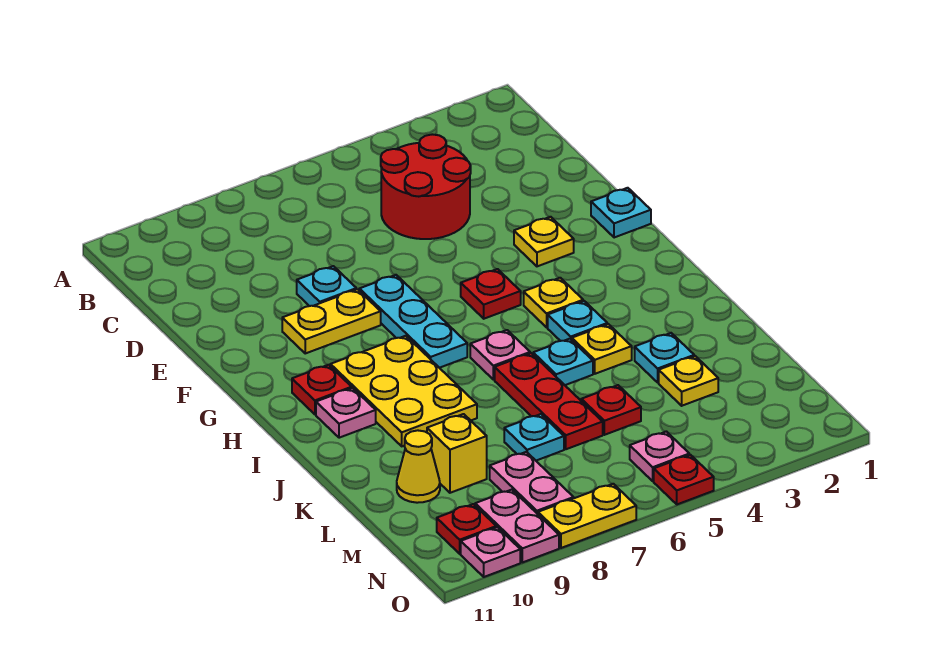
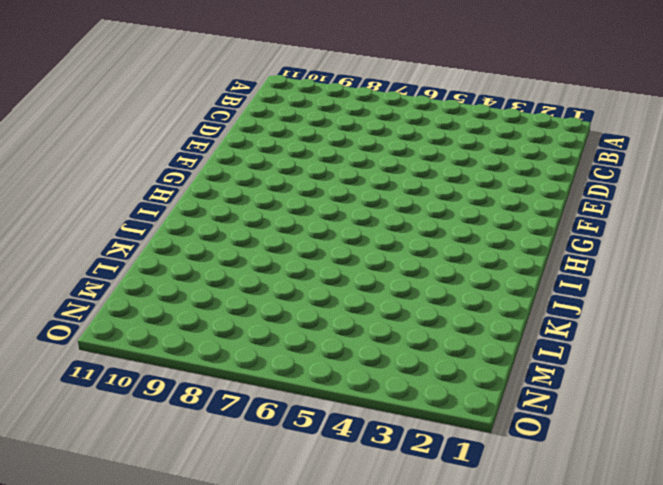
none -> red 2x2 round brick [381,134,471,239]
none -> cyan 1x1 plate [297,266,356,306]
none -> cyan 1x1 plate [591,188,651,238]

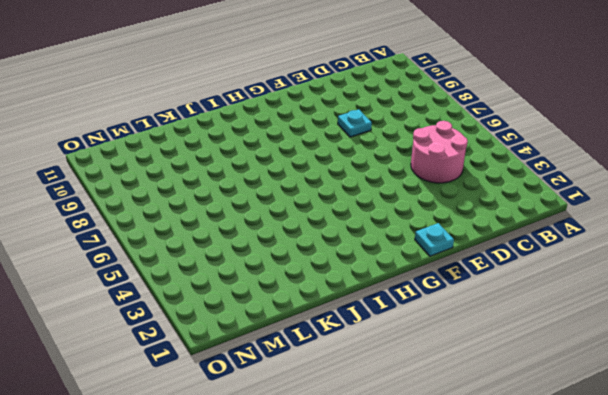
pink 2x2 round brick [411,121,468,183] -> red 2x2 round brick [381,134,471,239]
none -> yellow 1x1 plate [514,217,574,266]
none -> cyan 1x3 plate [359,275,467,368]
none -> yellow 1x2 plate [282,289,381,353]

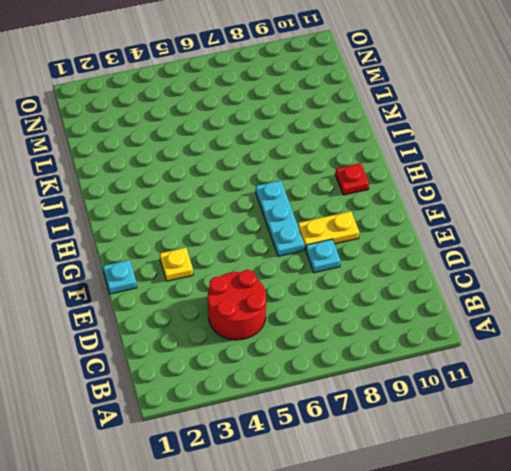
none -> red 1x1 plate [461,269,521,319]
none -> yellow 1x1 plate [524,278,583,327]
none -> yellow 2x3 plate [330,336,477,446]

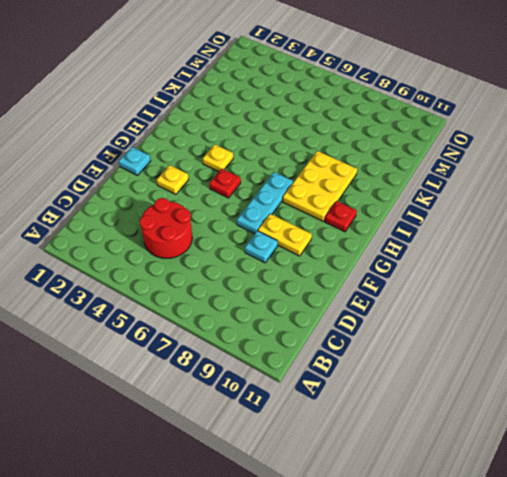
none -> cyan 1x1 plate [548,301,607,341]
none -> pink 1x1 plate [470,330,530,380]
none -> pink 1x1 plate [316,388,376,438]

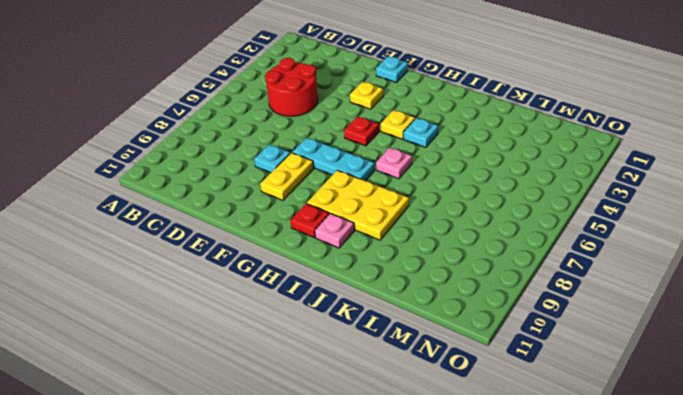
none -> yellow 1x1 plate [572,324,632,374]
none -> cyan 1x1 plate [533,339,593,385]
none -> red 1x3 plate [495,353,603,449]

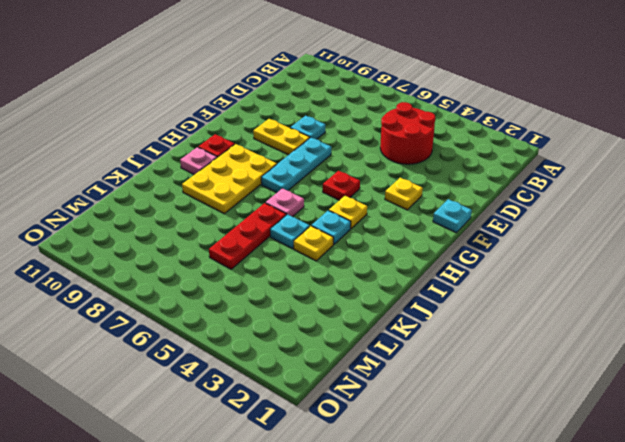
none -> cyan 1x1 plate [635,333,694,382]
none -> yellow 1x1 plate [659,356,718,406]
none -> red 1x1 plate [581,385,641,435]

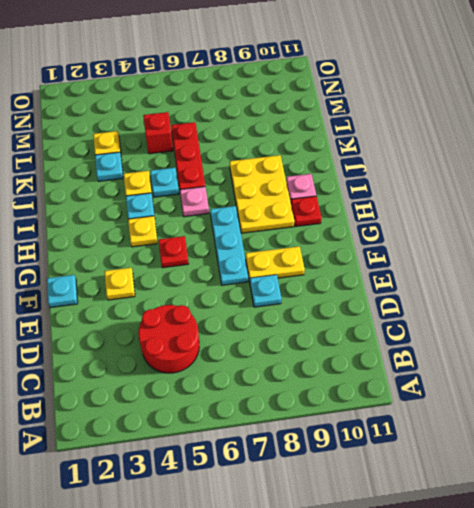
red 1x1 brick [143,112,173,154] -> red 1x1 plate [581,385,641,435]
none -> cyan 1x1 plate [504,414,564,461]
none -> yellow 1x1 brick [427,414,487,493]
none -> yellow 1x1 cone [397,430,440,503]

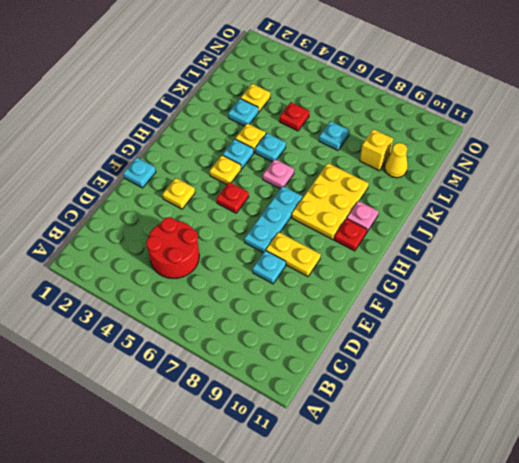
none -> red 1x3 plate [495,353,603,449]
none -> pink 1x2 plate [490,452,574,514]
none -> pink 1x1 plate [630,432,689,481]

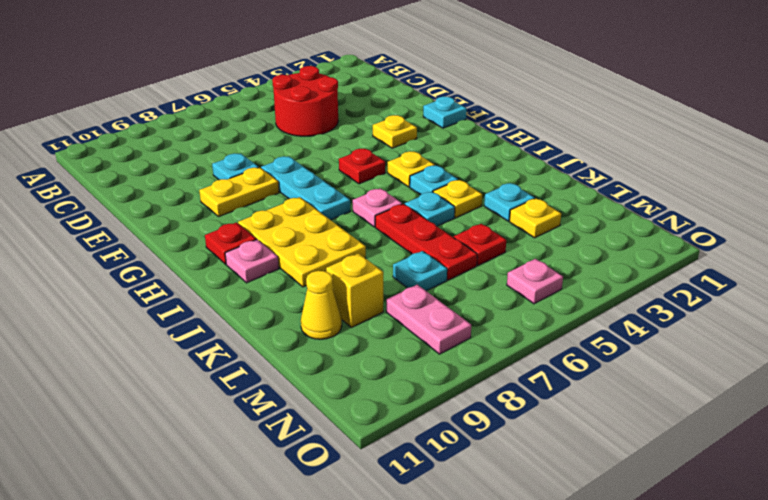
none -> pink 1x2 plate [475,490,559,562]
none -> red 1x1 plate [437,504,496,554]
none -> red 1x1 plate [654,455,714,504]

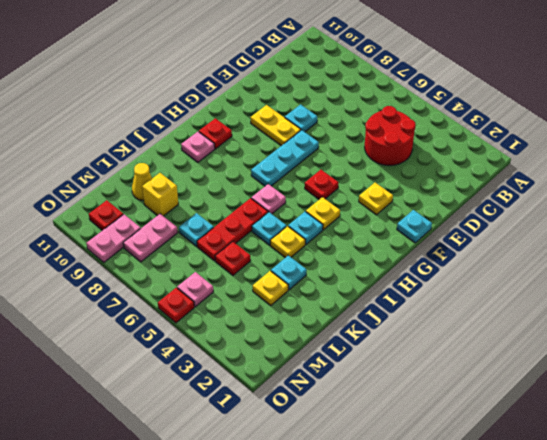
none -> yellow 2x3 plate [330,336,477,446]
none -> yellow 1x2 plate [538,484,636,548]
none -> pink 1x1 plate [461,527,520,577]

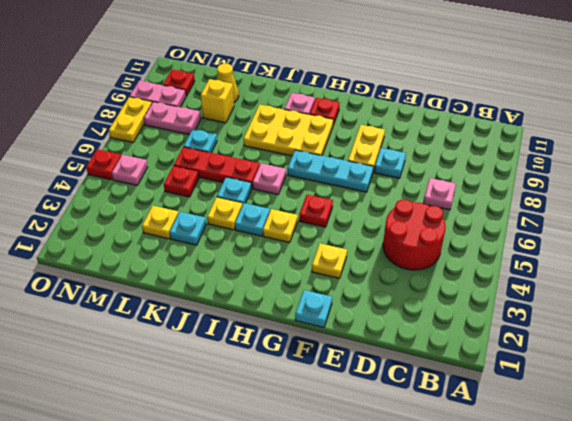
pink 1x1 plate [424,178,456,210] -> pink 1x1 plate moved to [461,527,520,577]

